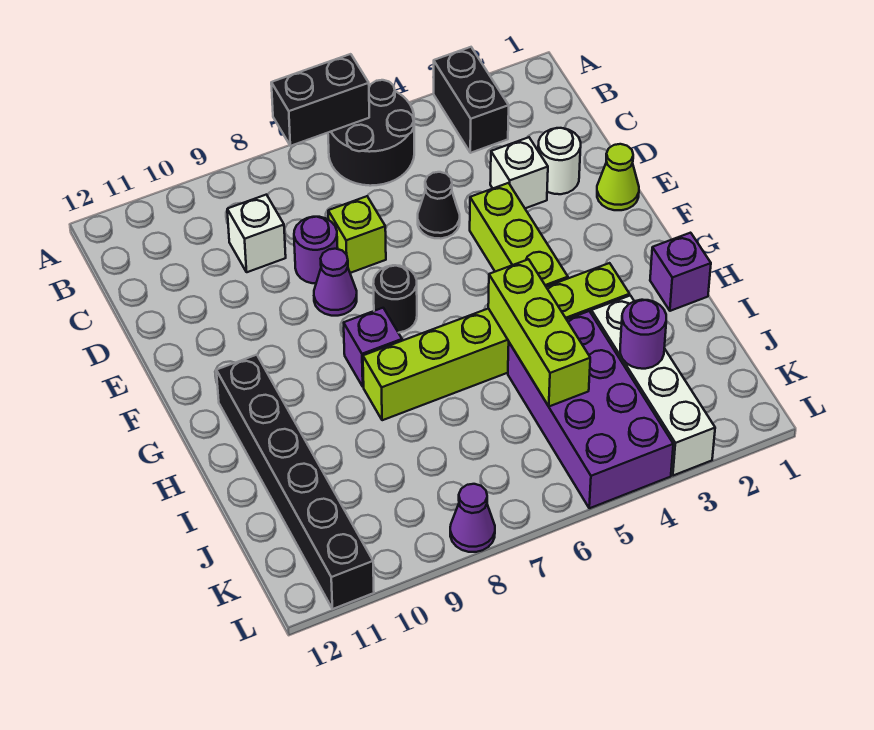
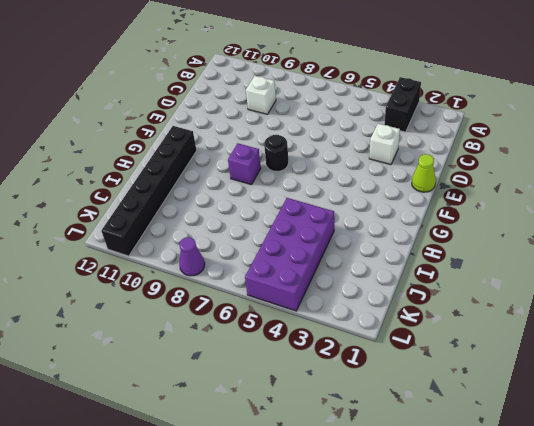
none -> black 2x2 round brick [328,80,414,186]
none -> white 1x1 round brick [538,128,581,194]
none -> black 1x1 cone [418,172,460,239]

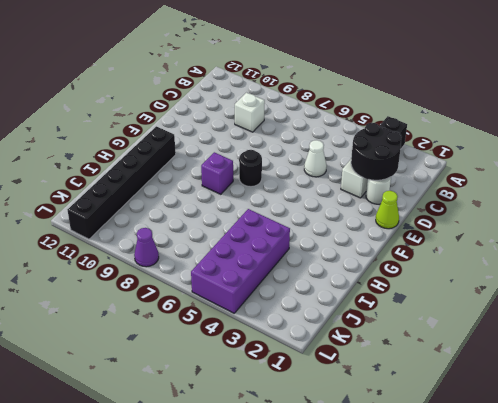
black 2x2 round brick [351,123,402,180] -> black 2x2 round brick moved to [328,80,414,186]
white 1x1 cone [304,140,327,177] -> black 1x1 cone [418,172,460,239]
none -> lime 1x1 brick [328,196,386,273]
none -> purple 1x1 round brick [294,217,338,283]
none -> lime 1x3 brick [470,183,568,287]

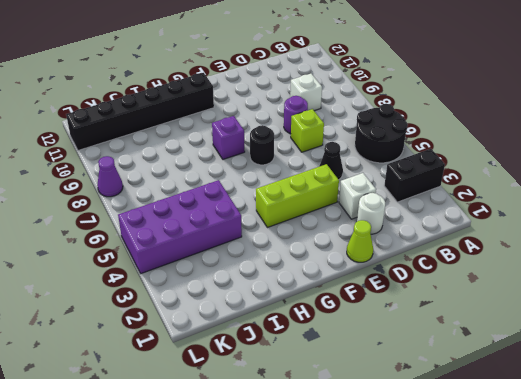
none -> purple 1x1 cone [314,249,357,316]
none -> purple 1x1 brick [650,233,711,311]
none -> lime 1x6 brick [363,263,630,420]

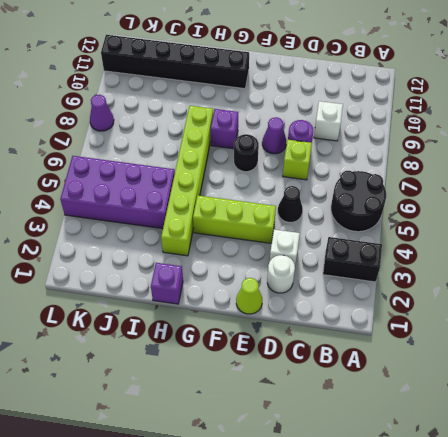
none -> white 1x4 brick [591,296,715,476]
none -> black 1x2 brick [271,54,369,146]
none -> lime 1x3 brick [488,259,590,406]

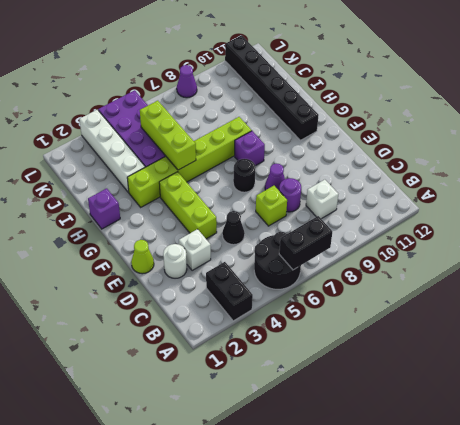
none -> purple 1x1 round brick [620,300,666,369]

